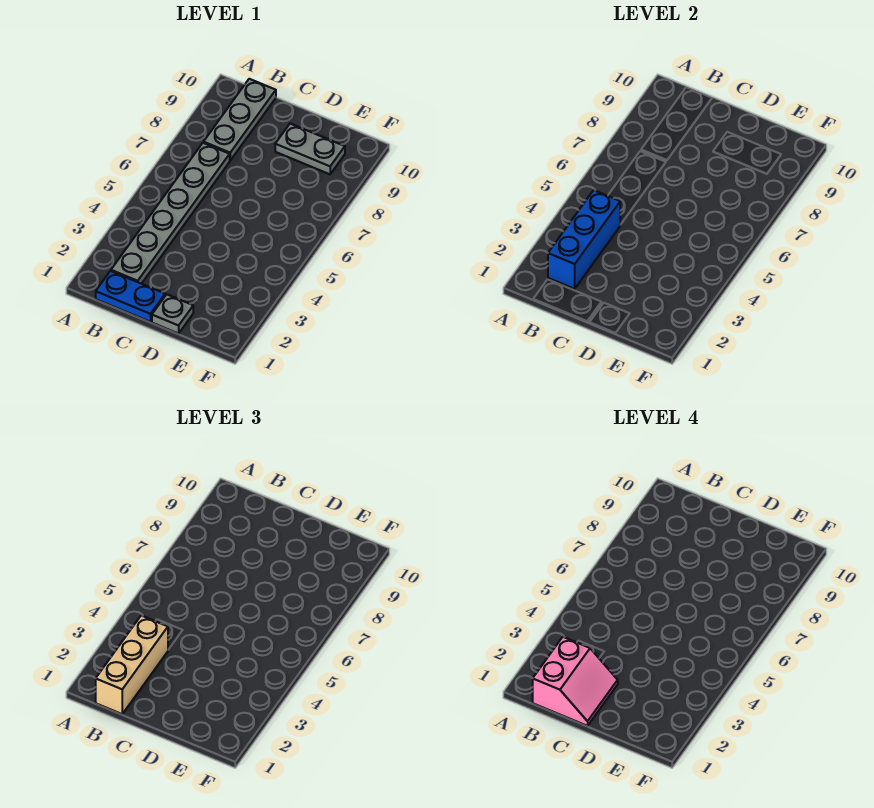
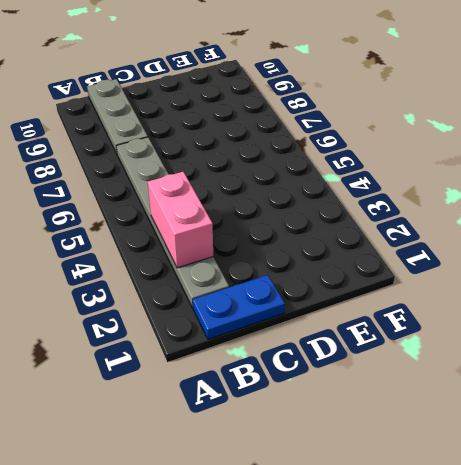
pink 1x2 brick [148,172,213,268] -> blue 1x3 brick [548,190,620,289]
none -> grey 1x1 plate [152,294,193,334]
none -> grey 1x2 plate [275,124,345,174]

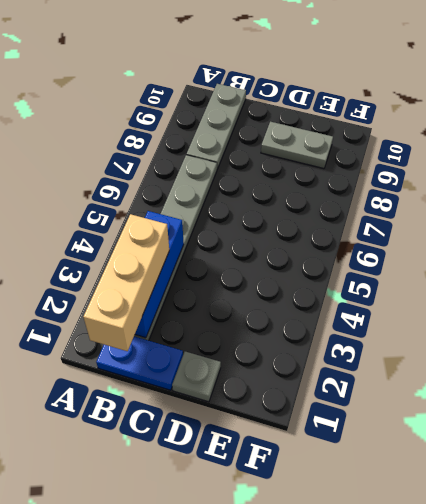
none -> pink 2x2 slope [533,637,618,726]

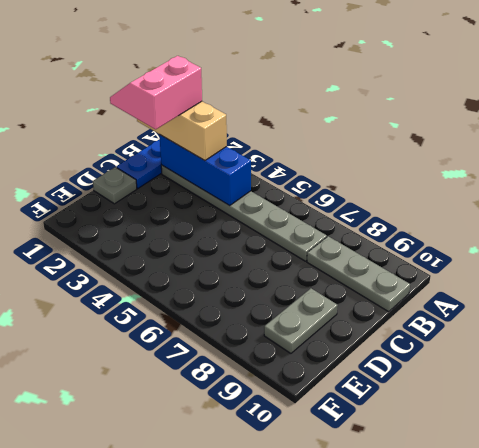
pink 2x2 slope [110,56,202,129] -> pink 2x2 slope turned to [533,637,618,726]

